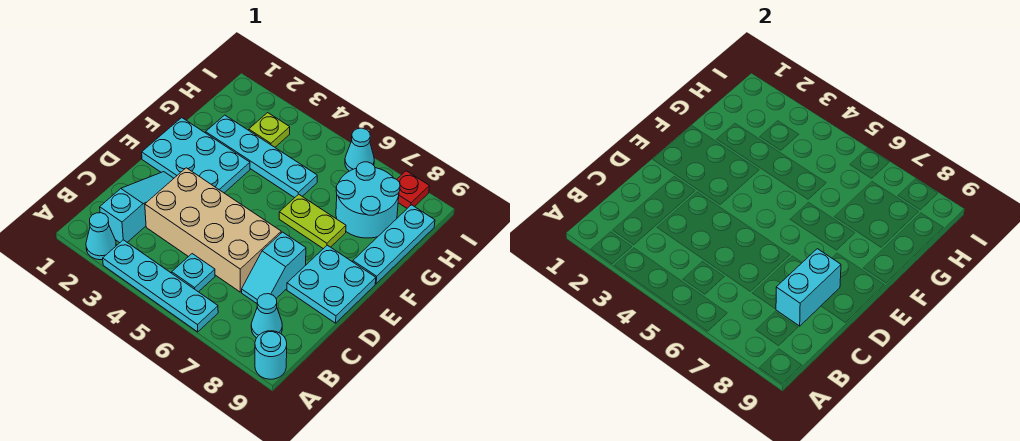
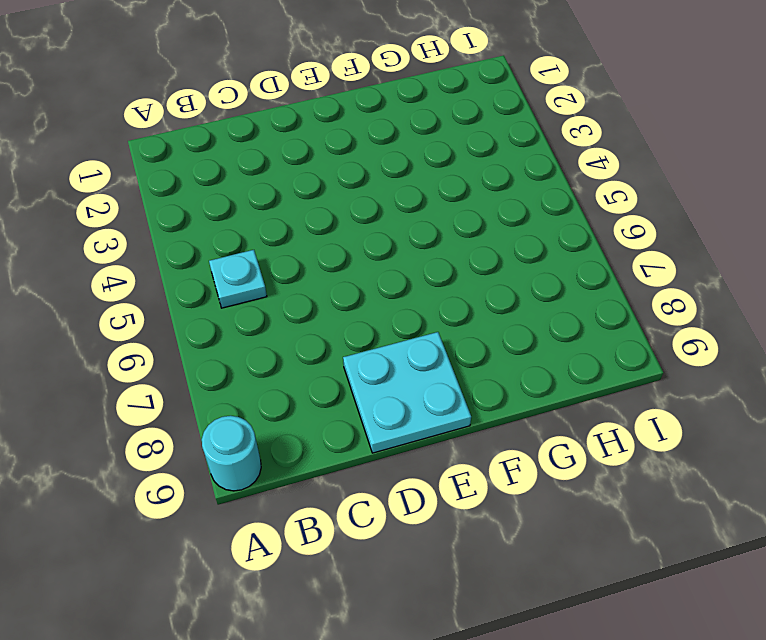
none -> cyan 1x1 cone [86,213,116,260]
none -> cyan 1x4 plate [103,240,218,332]
none -> cyan 1x3 slope [100,172,174,243]

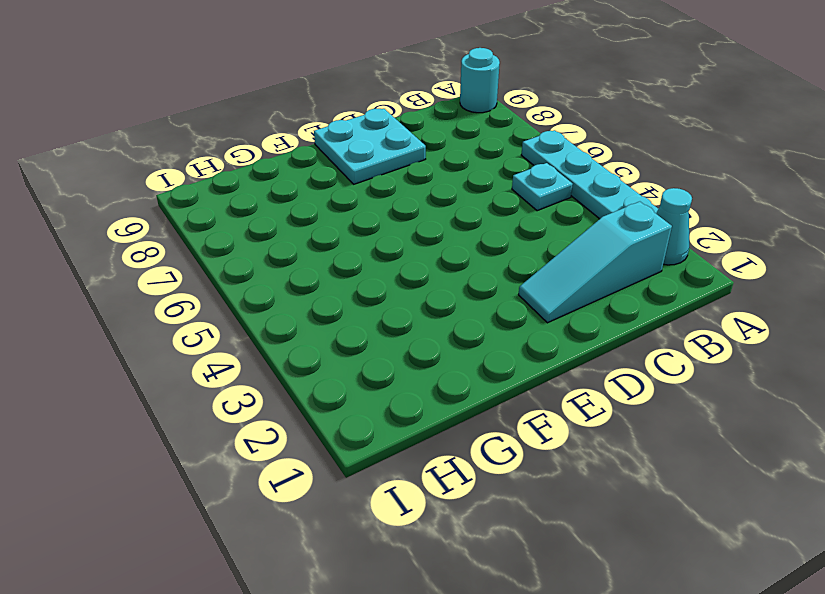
none -> cyan 1x1 cone [251,294,282,338]
none -> tan 2x4 brick [145,168,281,292]
none -> cyan 1x2 slope [242,232,306,303]

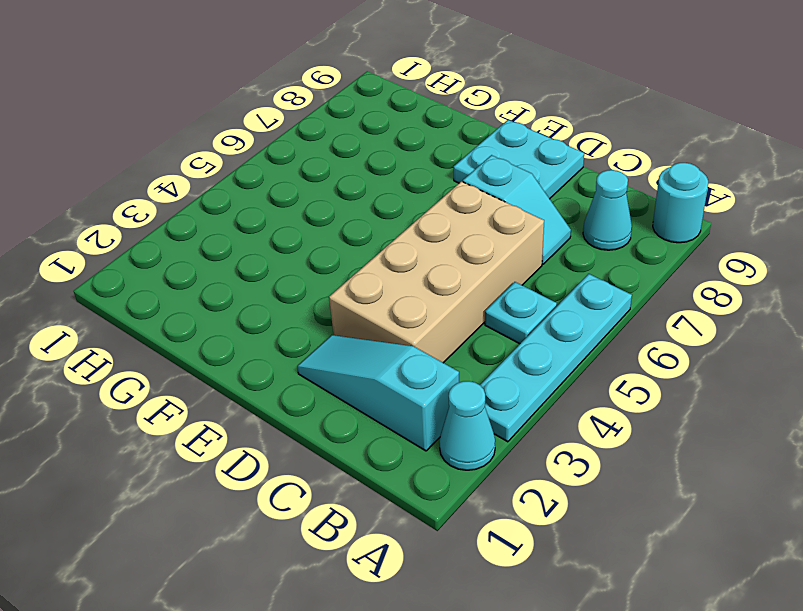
none -> cyan 2x3 plate [142,118,250,193]
none -> lime 1x2 plate [279,194,346,249]
none -> cyan 1x3 plate [353,205,435,284]

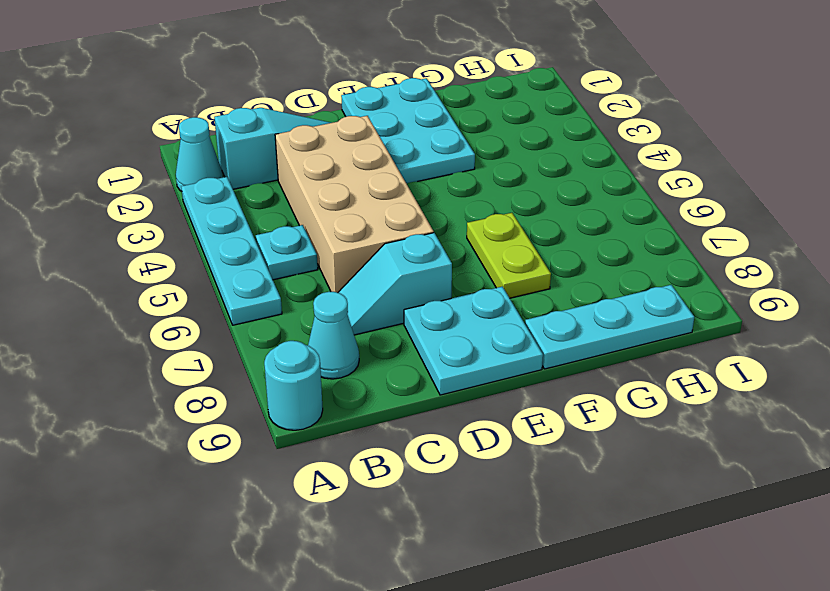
none -> cyan 1x4 plate [206,115,317,198]
none -> cyan 2x2 round brick [336,162,400,238]
none -> lime 1x1 plate [249,113,290,147]

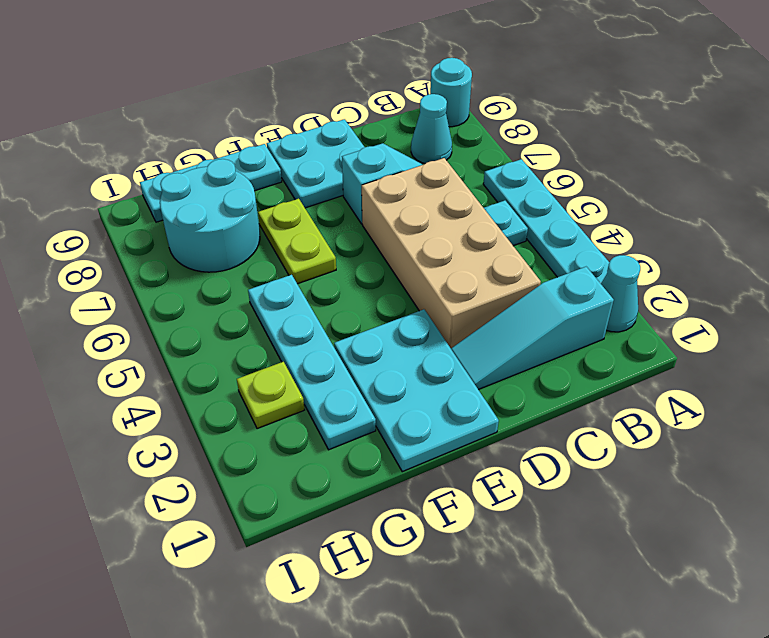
none -> cyan 1x1 cone [345,128,374,171]
none -> red 1x1 plate [397,171,429,208]
none -> cyan 1x2 brick [776,249,841,326]

